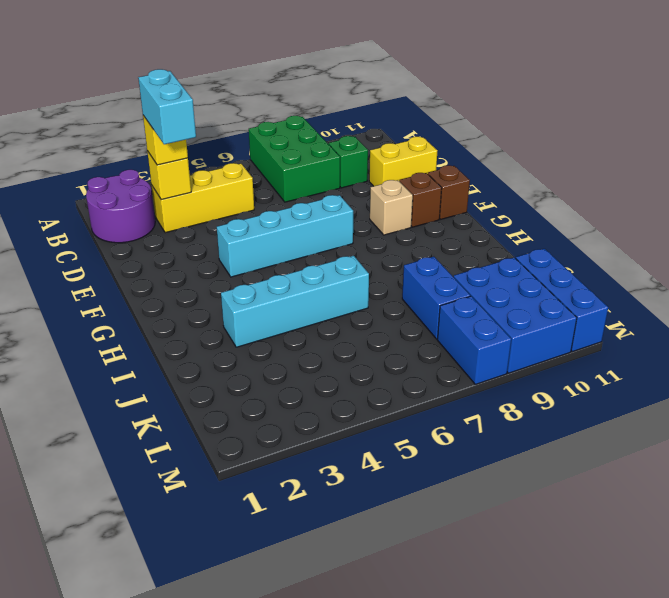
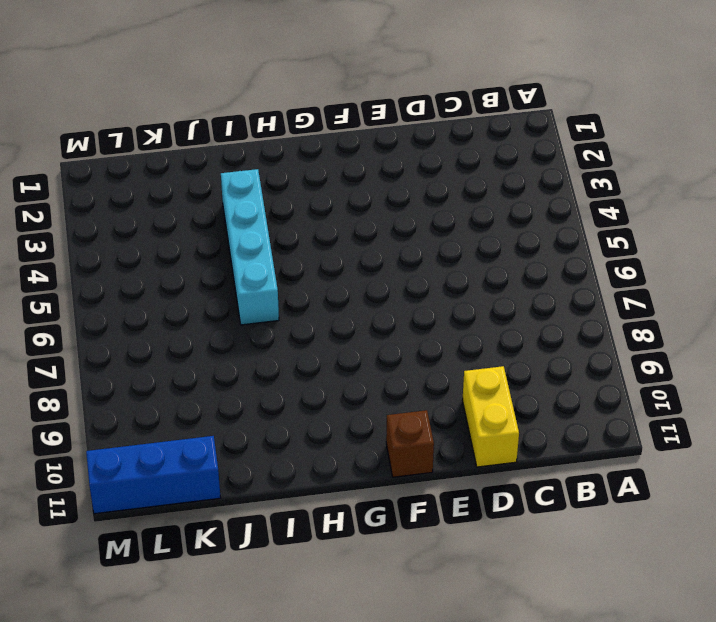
none -> green 2x3 brick [249,116,340,202]
none -> purple 2x2 round brick [86,170,155,243]
none -> yellow 1x3 brick [152,163,254,233]

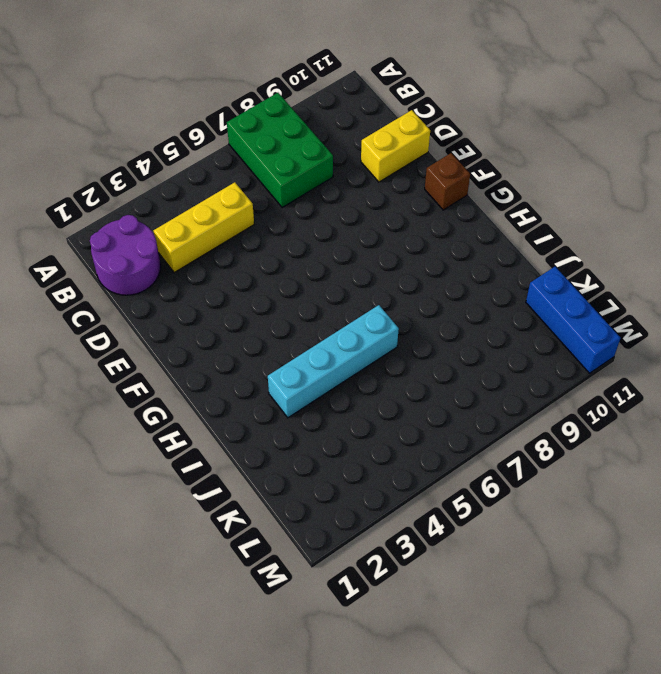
none -> green 1x1 brick [329,136,368,188]
none -> cyan 1x4 brick [217,195,353,277]
none -> tan 1x1 brick [370,180,413,235]

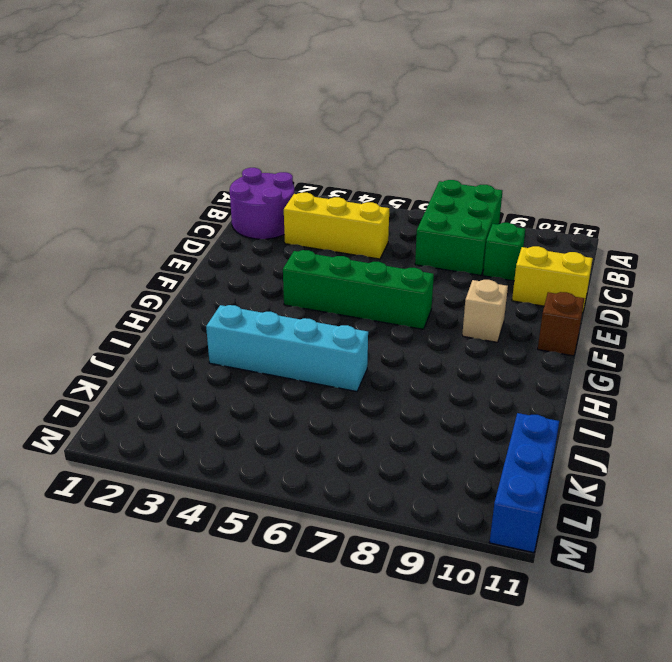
green 1x4 brick [283,250,434,329] -> cyan 1x4 brick [217,195,353,277]
none -> brown 1x1 brick [399,173,442,227]
none -> blue 1x2 brick [402,257,470,339]
none -> blue 2x3 brick [454,258,577,373]

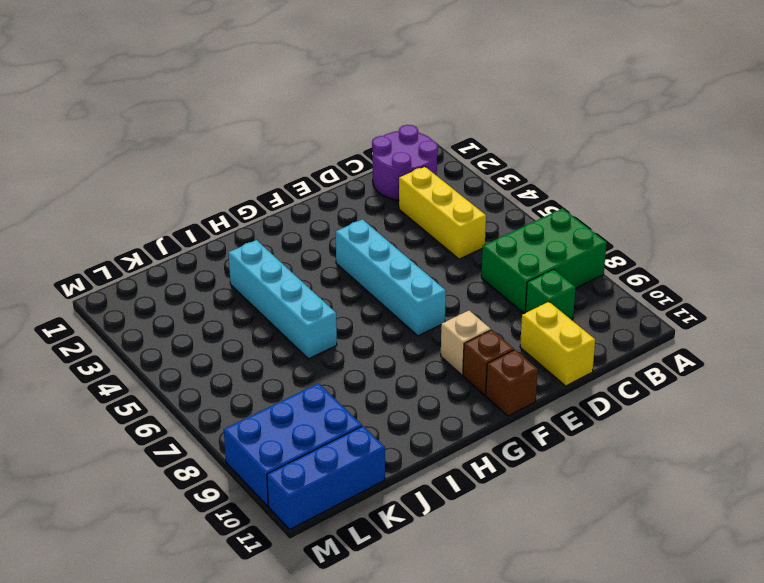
none -> blue 1x2 brick [402,257,470,339]
none -> blue 1x2 brick [437,296,511,384]
none -> yellow 1x1 brick [147,151,191,200]

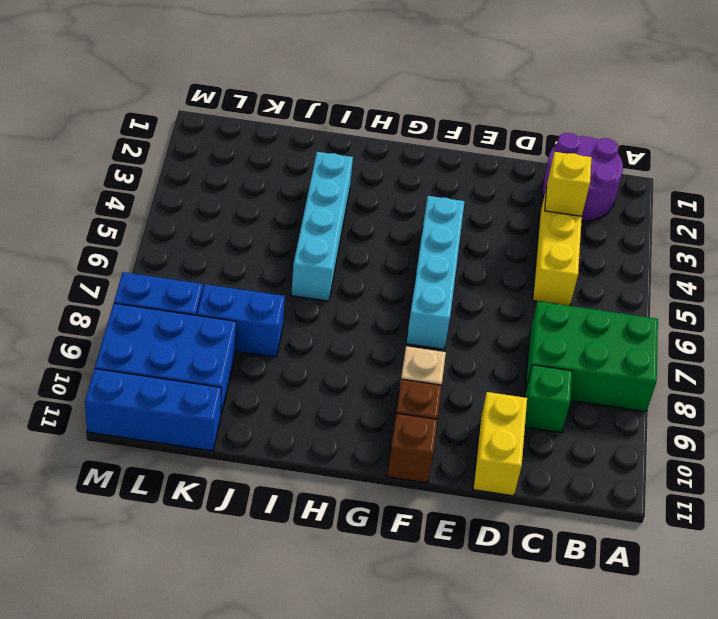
none -> yellow 1x1 brick [143,115,188,165]
none -> cyan 1x2 brick [138,69,196,144]

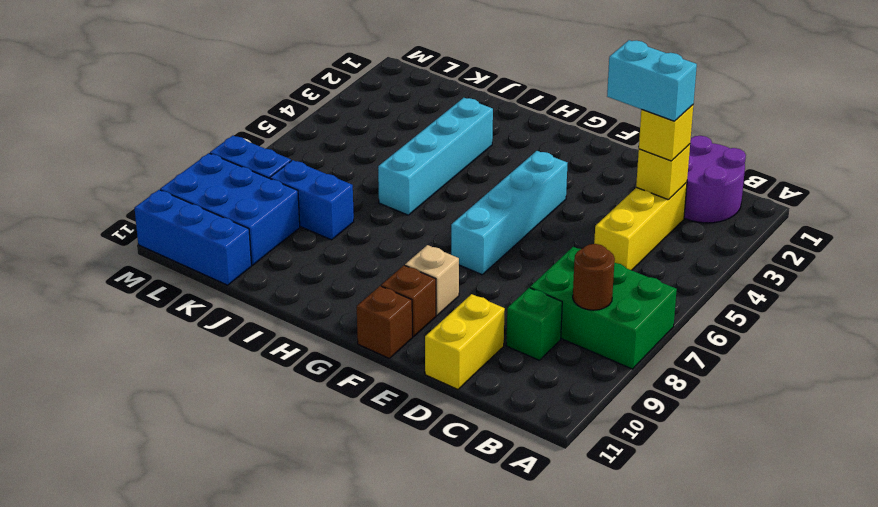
brown 1x1 round brick [573,244,615,310] -> none

